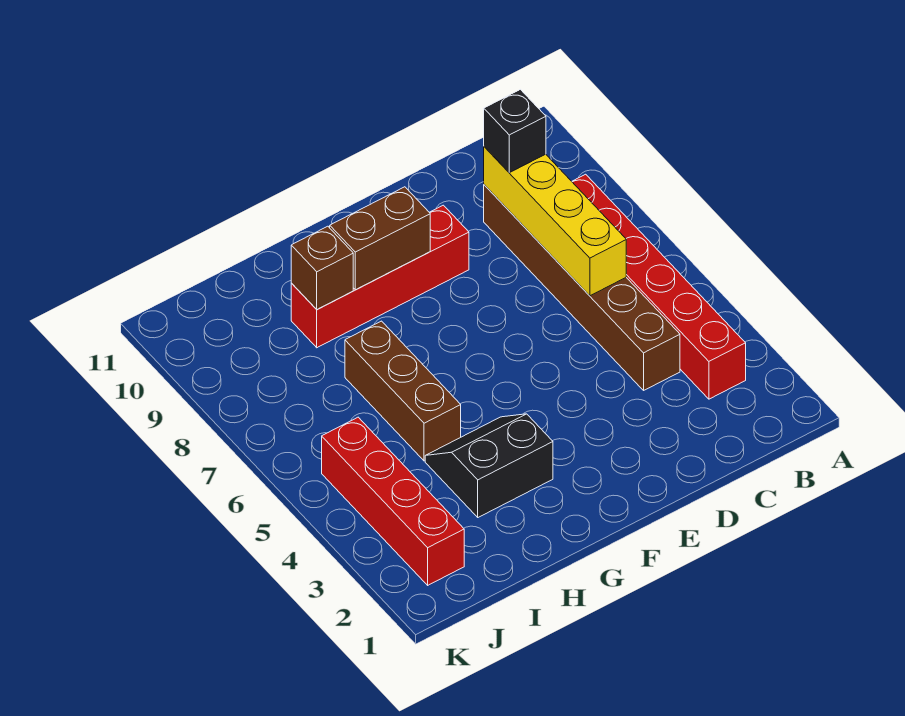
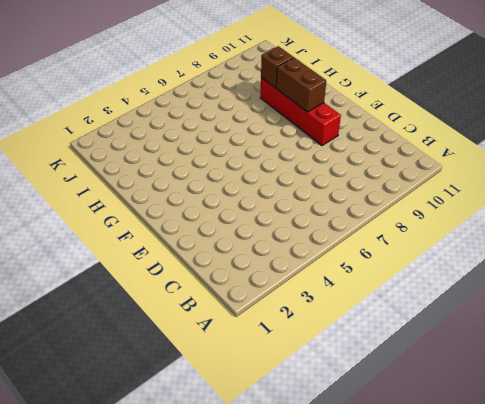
none -> red 1x6 brick [572,174,746,399]
none -> brown 1x6 brick [484,185,680,390]

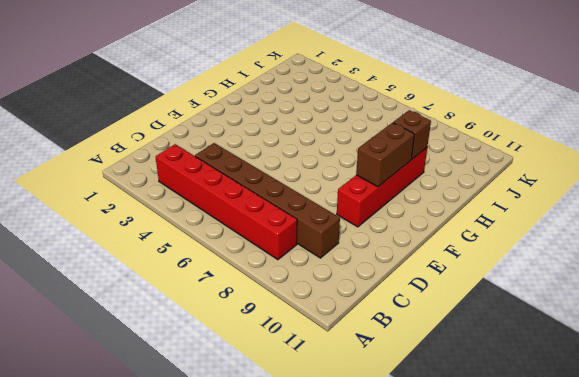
none -> black 2x2 slope [425,414,553,517]
none -> brown 1x3 brick [345,321,461,461]

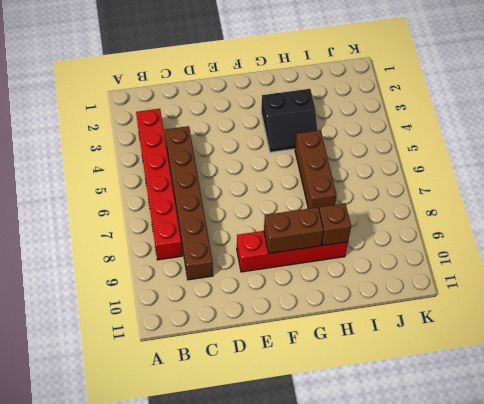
none -> red 1x4 brick [322,417,464,585]
none -> yellow 1x4 brick [484,147,626,296]

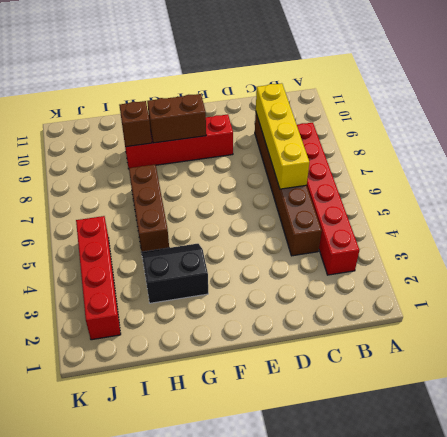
none -> black 1x1 brick [484,89,546,173]

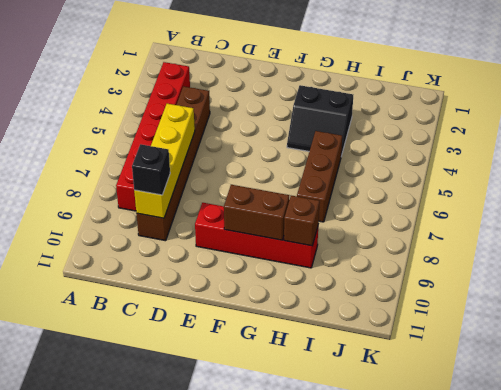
none -> red 1x4 brick [322,417,464,585]

